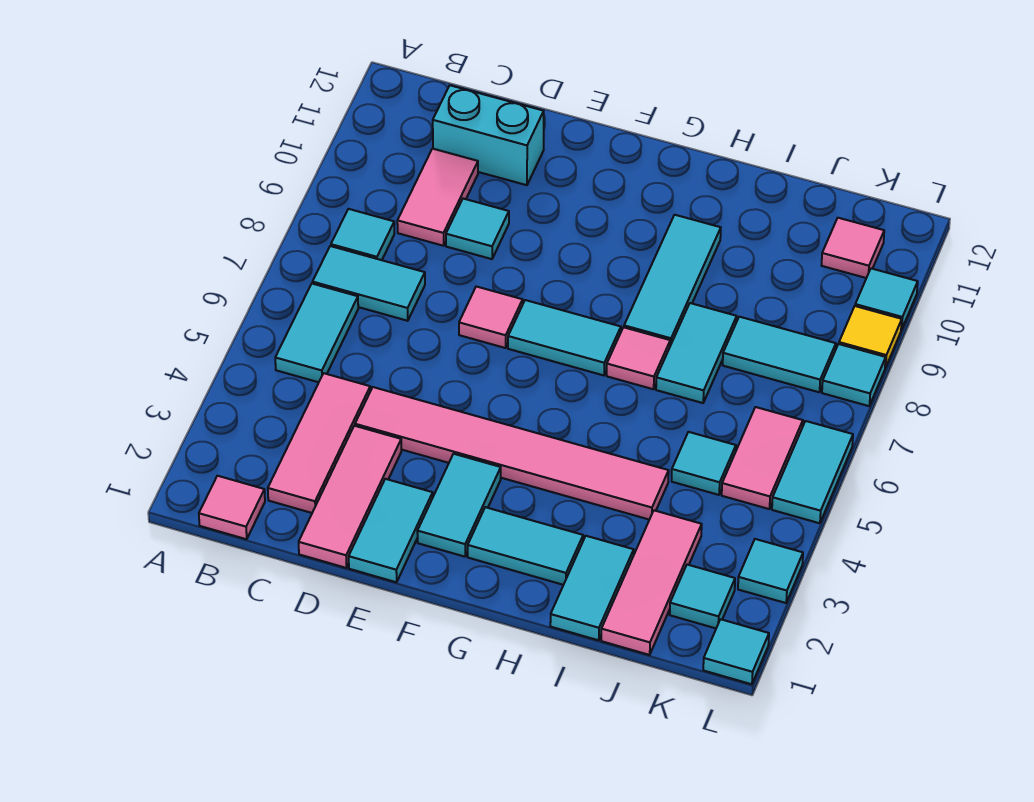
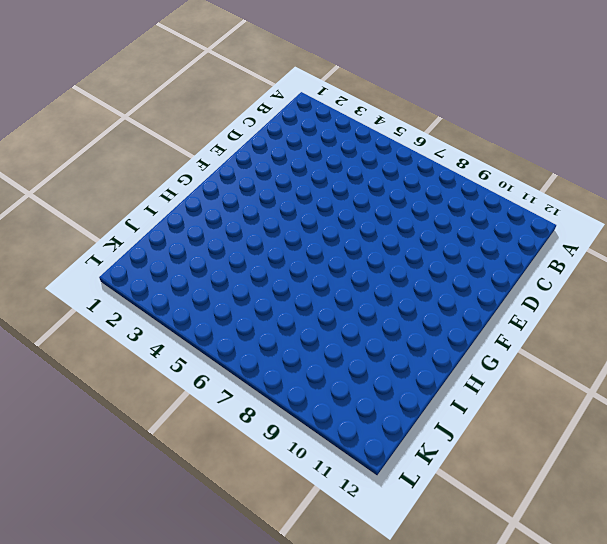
none -> pink 1x1 tile [199,476,265,539]
none -> cyan 1x2 tile [275,284,358,382]
none -> cyan 1x2 tile [313,246,425,321]
none -> cyan 1x1 tile [331,209,394,260]

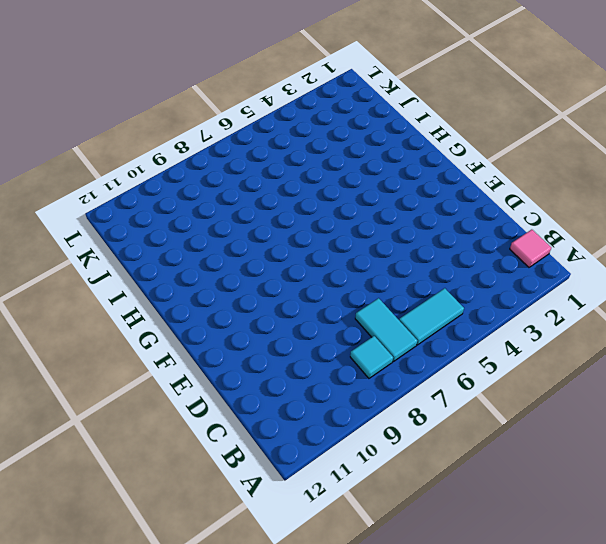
none -> pink 1x3 tile [268,373,370,513]
none -> pink 1x2 tile [397,149,478,246]
none -> cyan 1x2 brick [433,85,544,185]
none -> pink 1x3 tile [299,426,401,568]

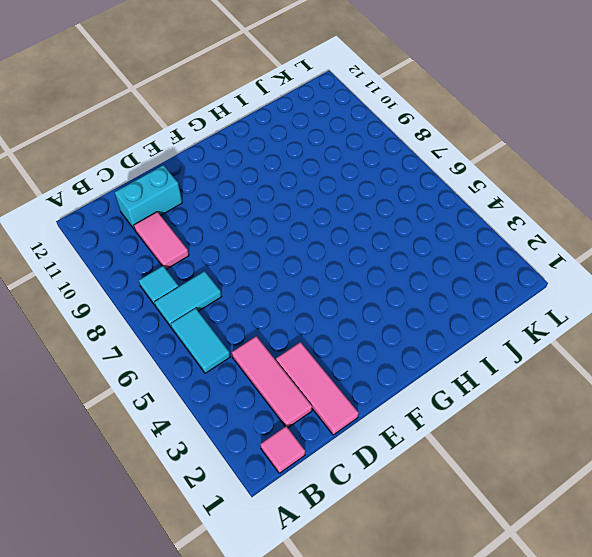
none -> pink 1x6 tile [355,387,669,520]
none -> cyan 1x1 tile [446,199,509,259]
none -> cyan 1x2 tile [349,479,433,582]
none -> pink 1x1 tile [459,286,523,348]

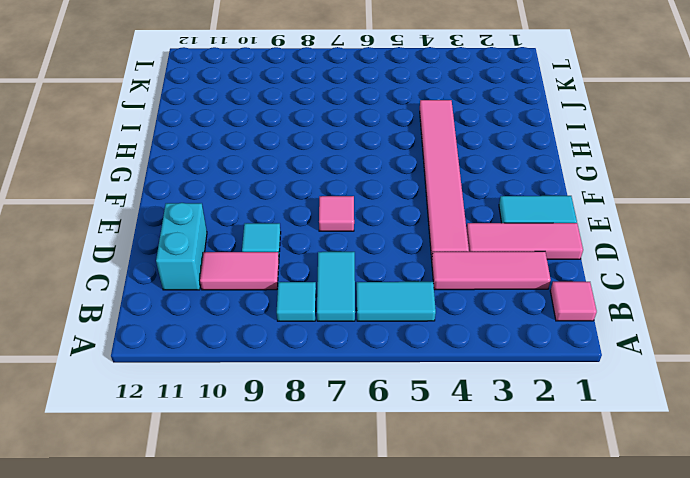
none -> cyan 1x2 tile [417,454,501,557]
none -> cyan 1x2 tile [508,300,621,375]
none -> cyan 1x2 tile [468,507,583,585]
none -> pink 1x1 tile [607,327,670,389]

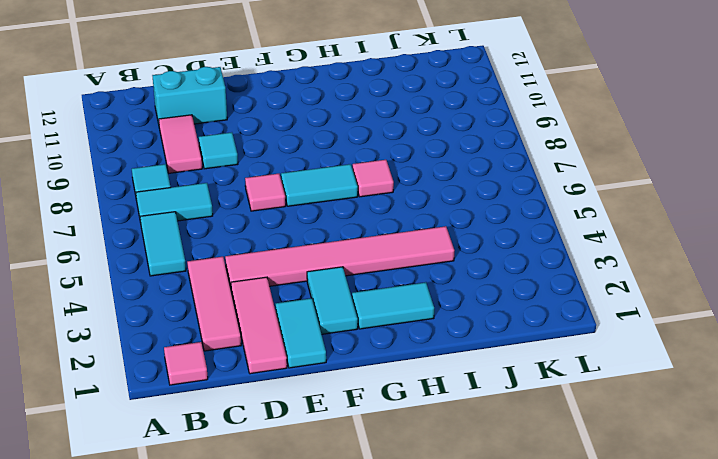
none -> cyan 1x3 tile [624,215,721,345]
none -> cyan 1x2 tile [550,536,634,640]
none -> cyan 1x2 tile [656,303,737,403]
none -> pink 1x3 tile [601,510,702,655]

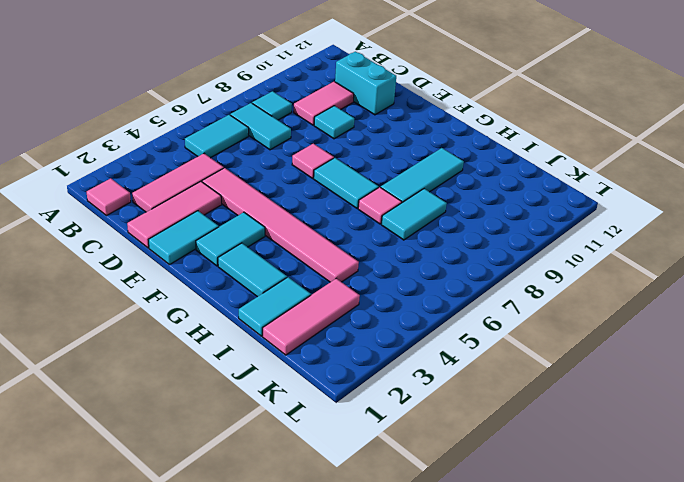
none -> cyan 1x1 tile [672,432,736,495]
none -> cyan 1x2 tile [723,317,836,392]
none -> cyan 1x1 tile [670,565,735,628]
none -> pink 1x2 tile [722,407,803,509]

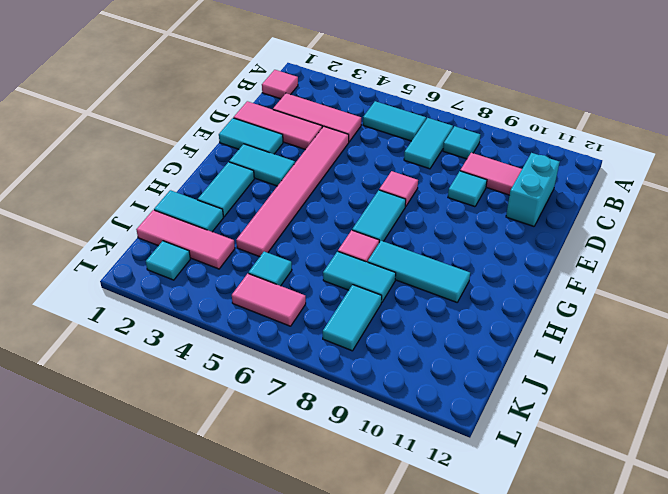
none -> pink 1x1 tile [822,218,884,278]
none -> cyan 1x1 tile [703,619,769,684]
none -> cyan 1x1 tile [738,539,803,603]
none -> cyan 1x2 tile [772,421,853,523]

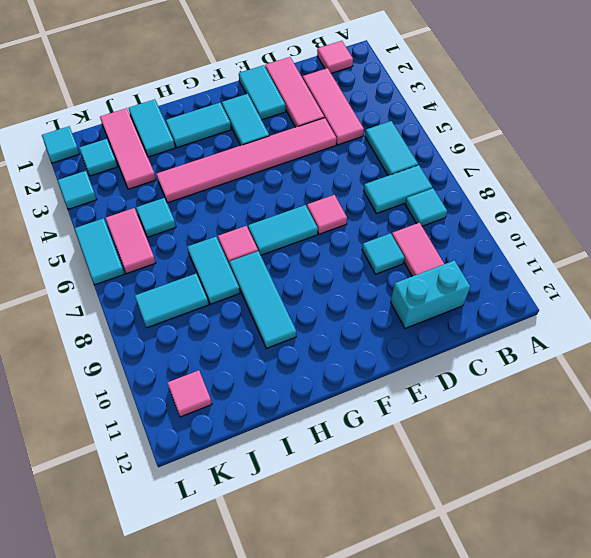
none -> cyan 1x1 tile [822,344,886,406]
none -> yellow 1x1 tile [839,306,902,368]
none -> cyan 1x1 tile [855,268,918,330]

